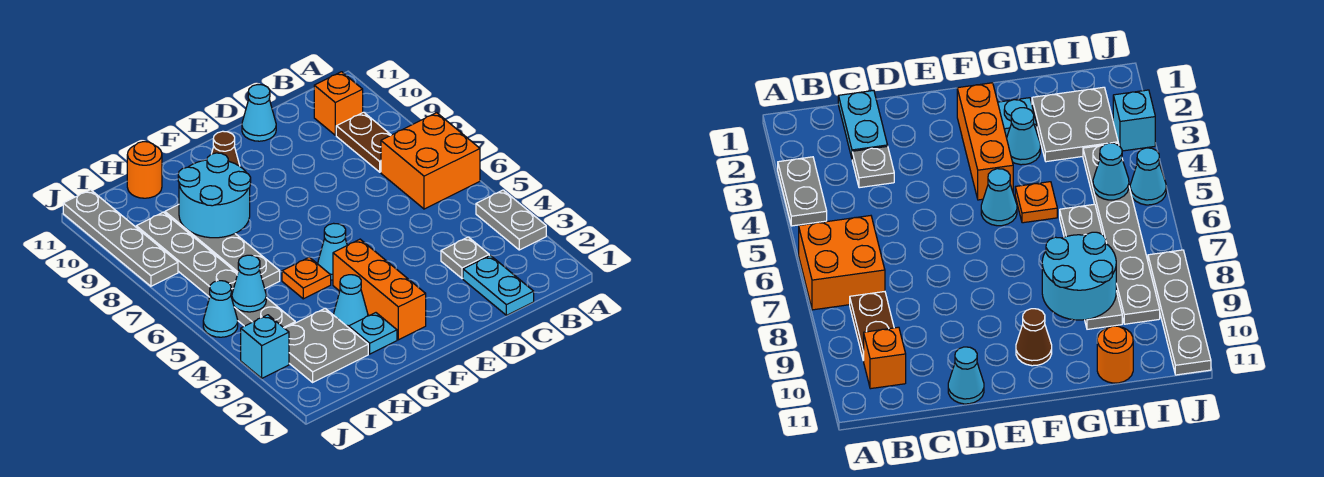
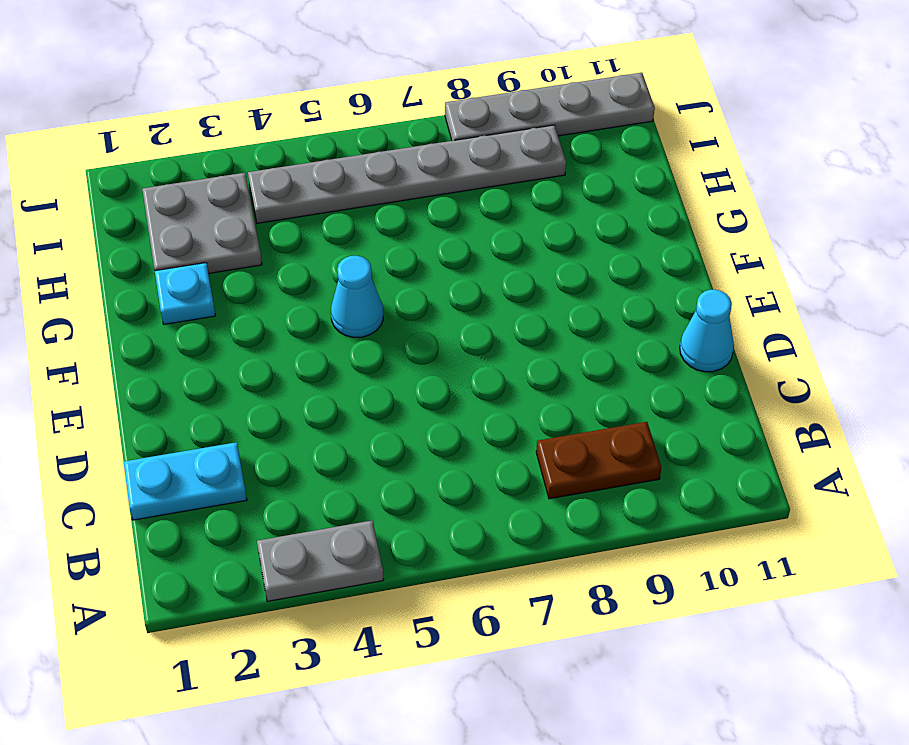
none -> orange 2x2 brick [381,113,480,209]
none -> orange 1x1 brick [314,72,363,135]
none -> grey 1x1 plate [441,237,490,279]

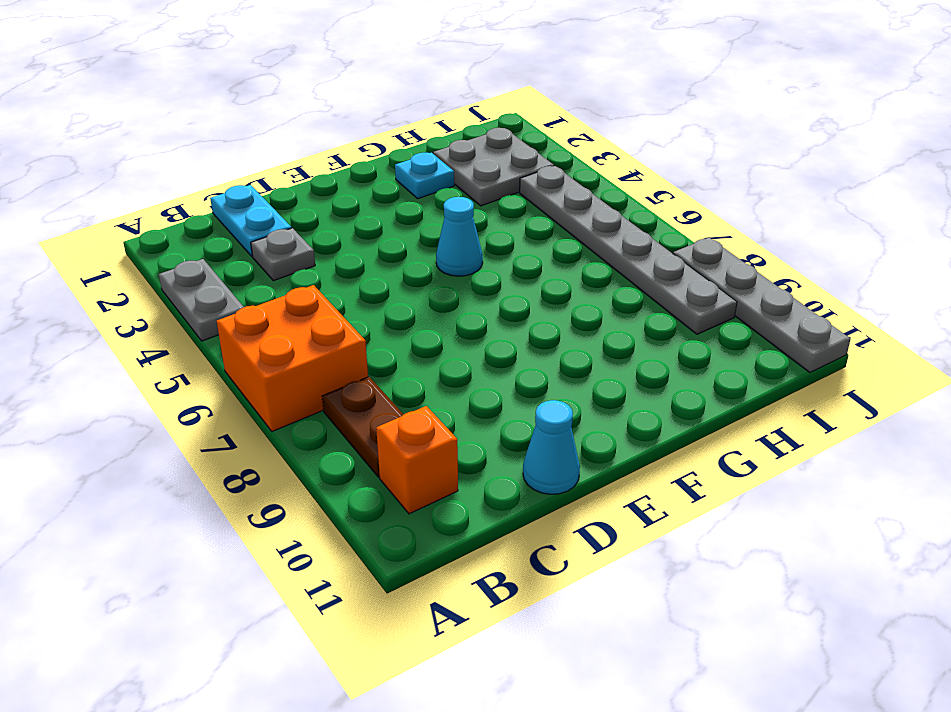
none -> orange 1x3 brick [333,239,426,340]
none -> brown 1x1 cone [212,131,240,166]
none -> cyan 1x1 cone [334,275,368,328]

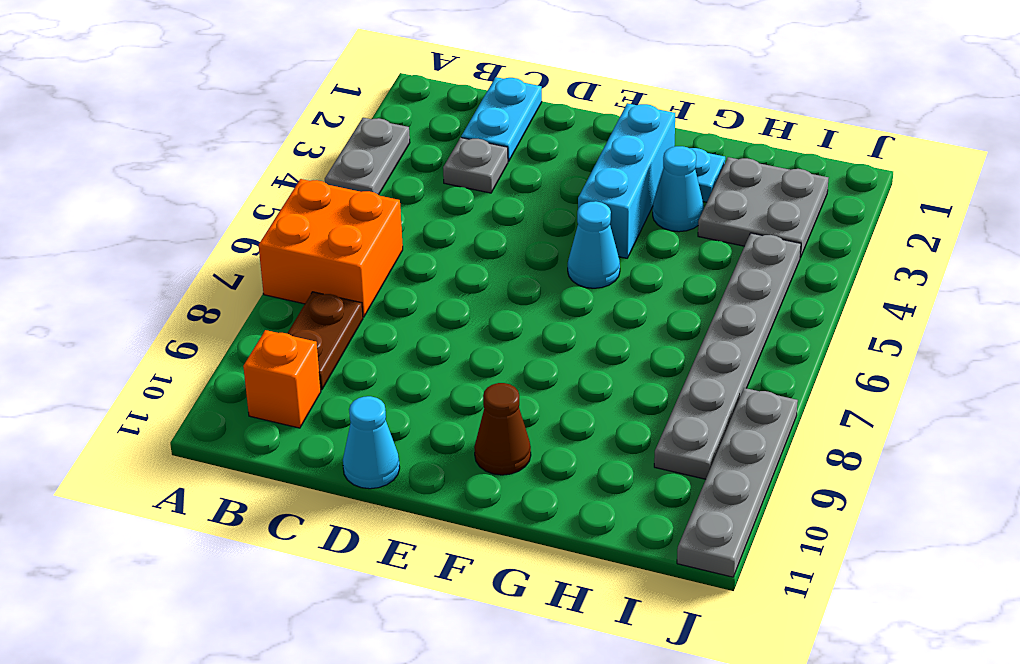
cyan 1x3 brick [578,103,675,258] -> orange 1x3 brick [333,239,426,340]
none -> orange 1x1 plate [282,257,331,299]
none -> grey 1x4 plate [165,205,280,288]
none -> orange 1x1 round brick [127,142,162,198]

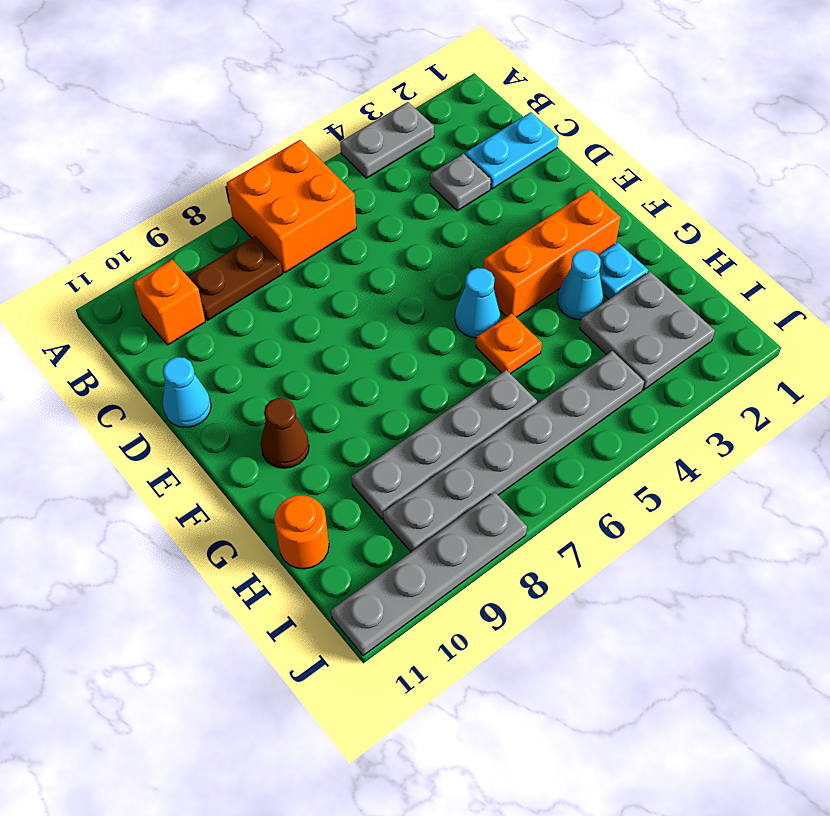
none -> cyan 1x1 brick [241,315,289,378]
none -> cyan 1x1 cone [203,281,238,337]
none -> cyan 2x2 round brick [178,153,251,238]

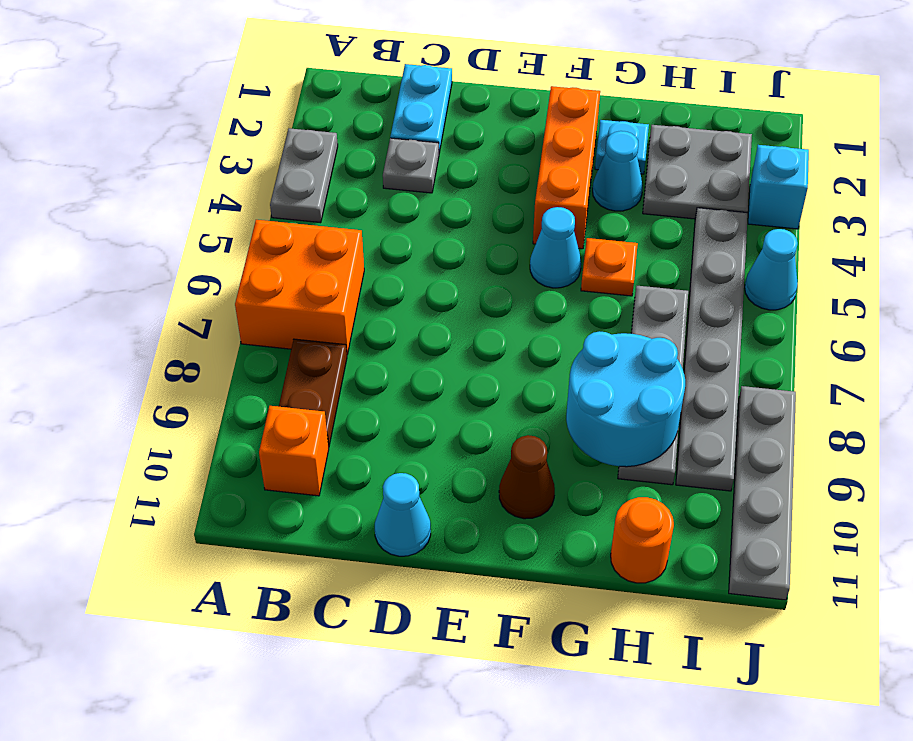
none -> cyan 1x1 cone [232,255,266,312]

